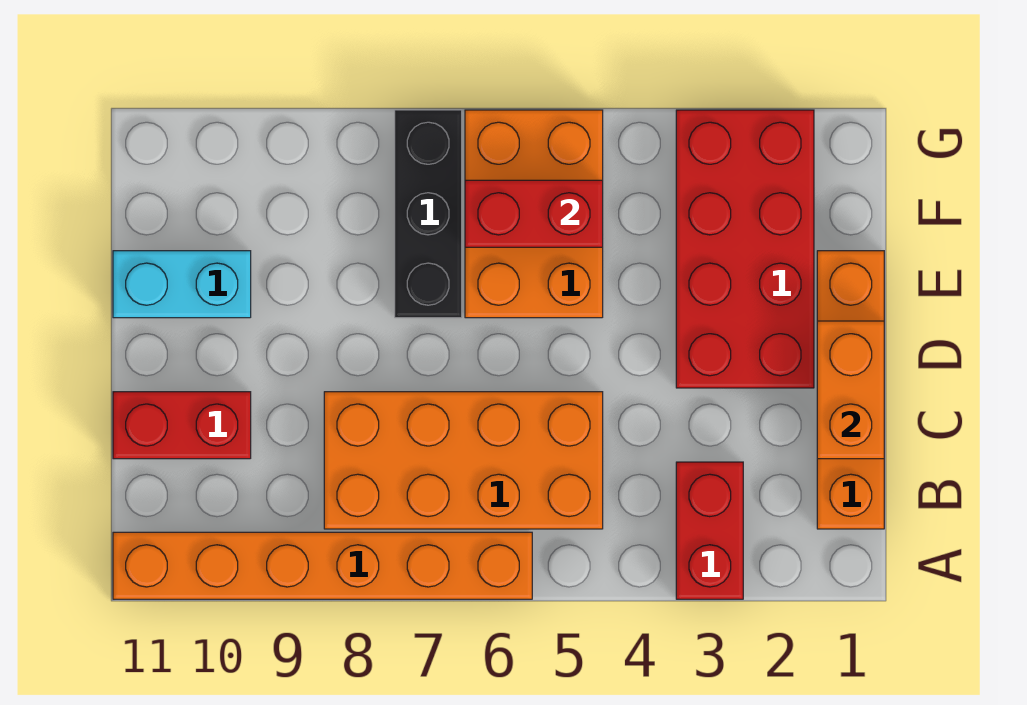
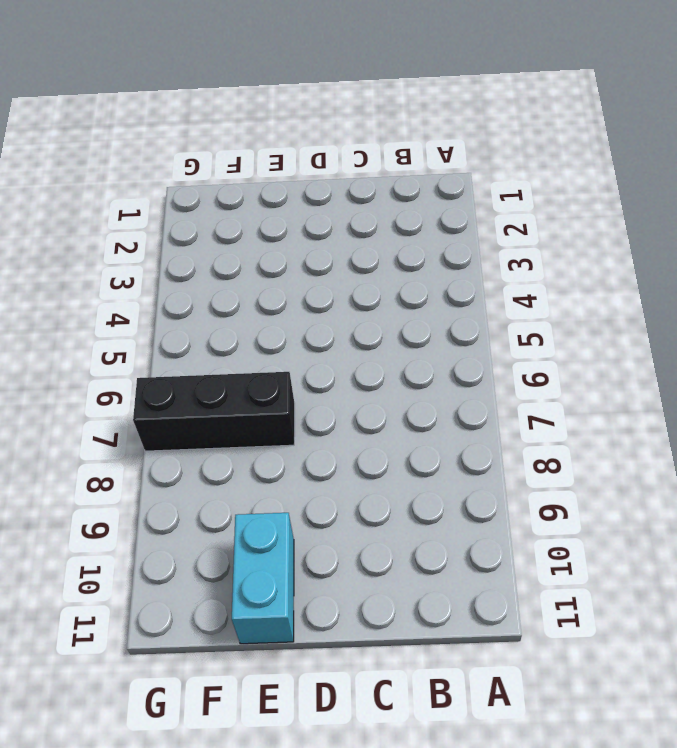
none -> red 1x2 brick [676,462,743,599]
none -> orange 1x6 brick [113,532,532,599]

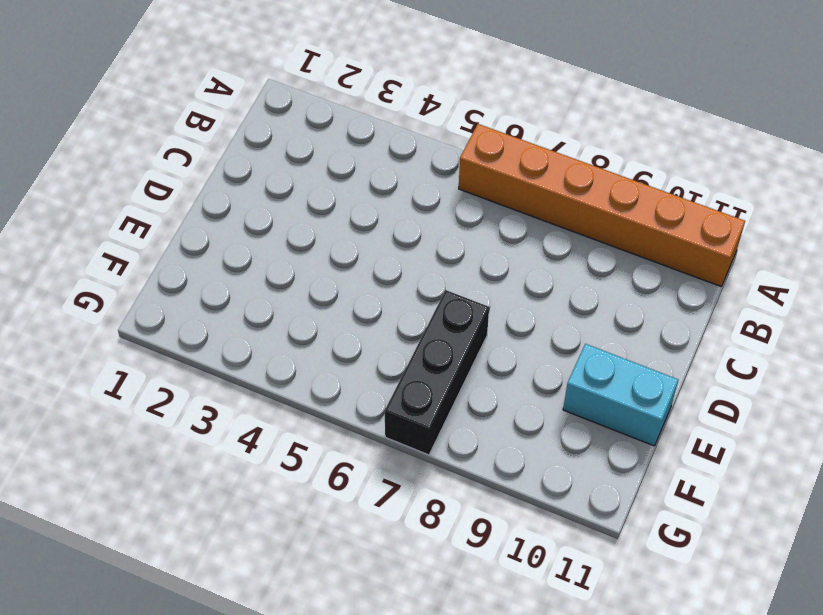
none -> red 1x2 brick [676,462,743,599]
none -> orange 1x4 brick [817,251,884,529]

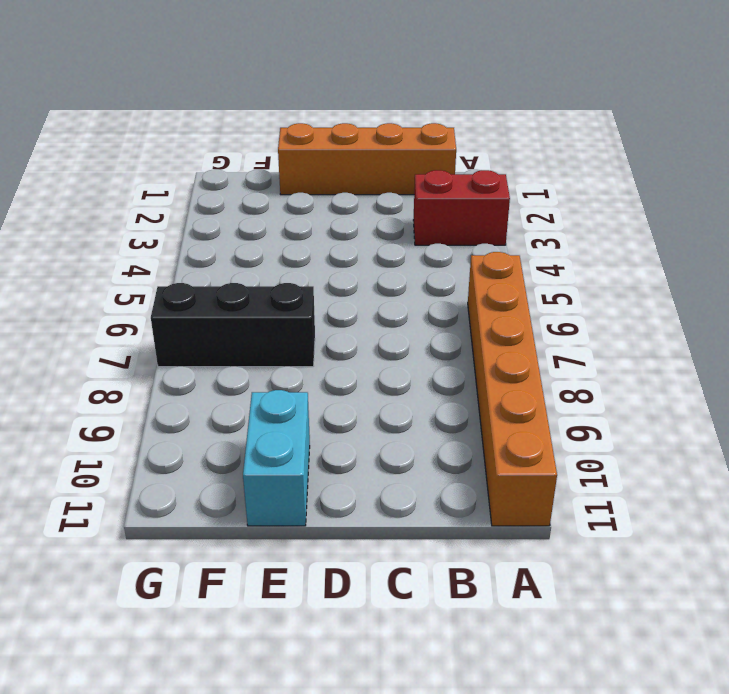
none -> orange 2x4 brick [324,392,603,529]
none -> red 1x2 brick [113,392,251,459]

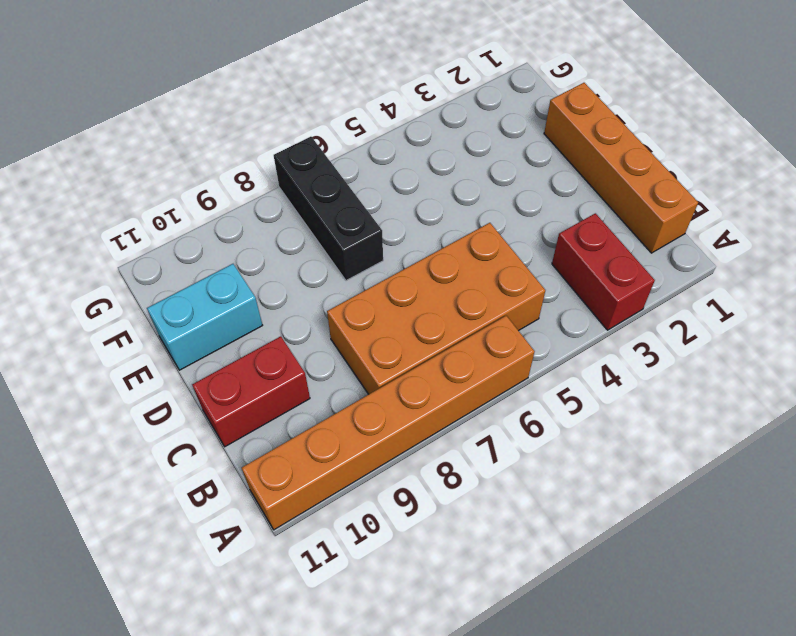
none -> red 2x4 brick [676,110,814,388]
none -> orange 2x3 brick [465,110,603,318]

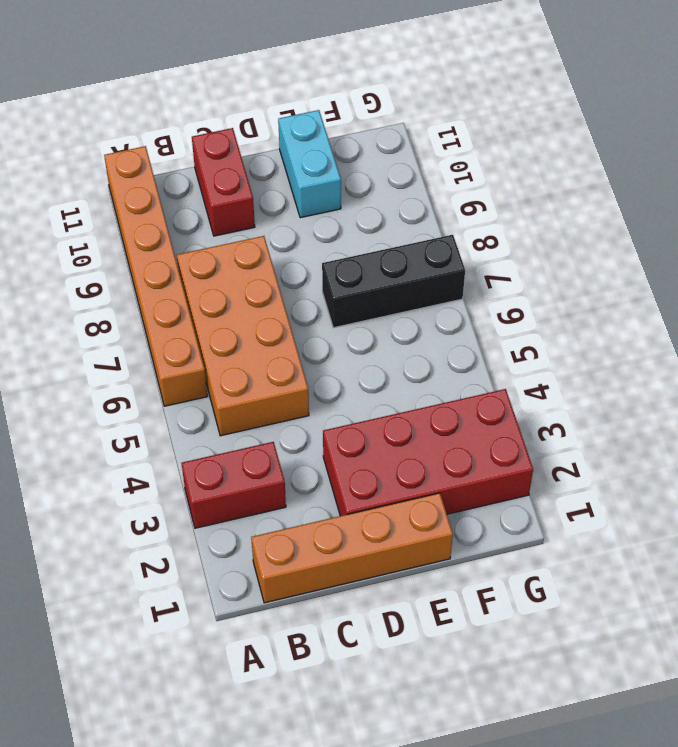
none -> orange 2x3 brick [465,110,603,318]
none -> orange 1x2 brick [817,321,884,459]

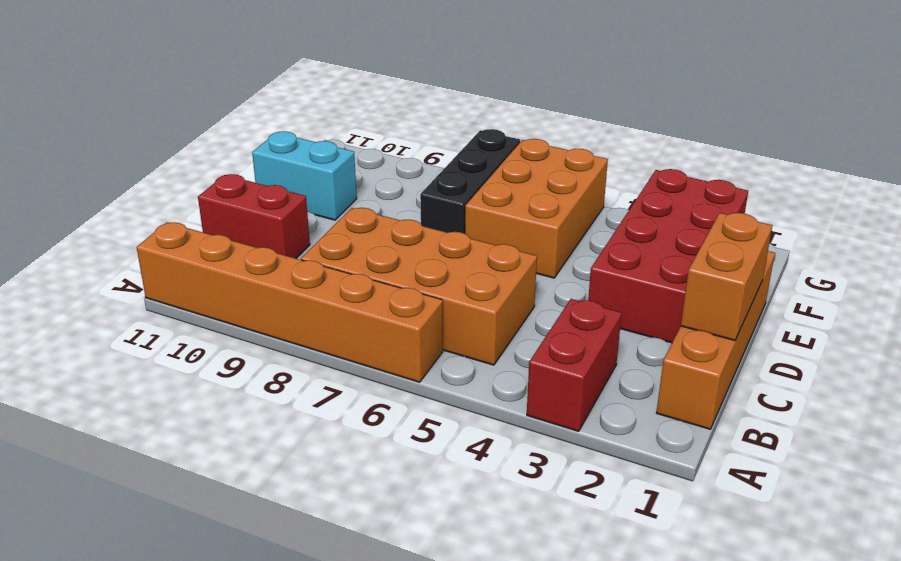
none -> red 1x2 brick [465,180,603,247]

